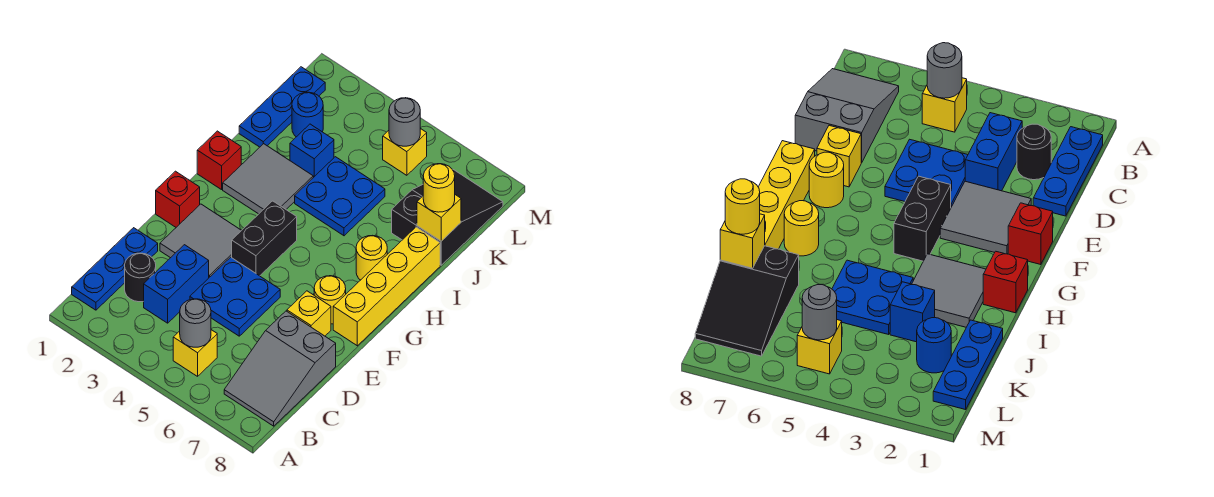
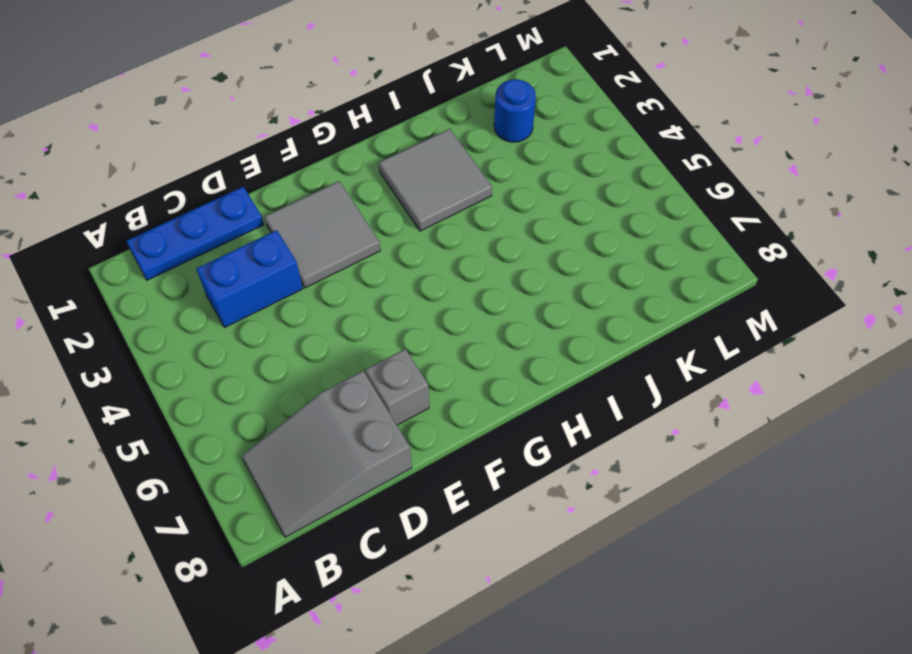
grey 1x1 brick [366,349,429,425] -> yellow 1x1 brick [287,291,331,336]
none -> yellow 1x1 brick [173,330,217,376]
none -> black 1x1 round brick [125,253,156,302]
none -> blue 2x2 plate [190,257,280,336]

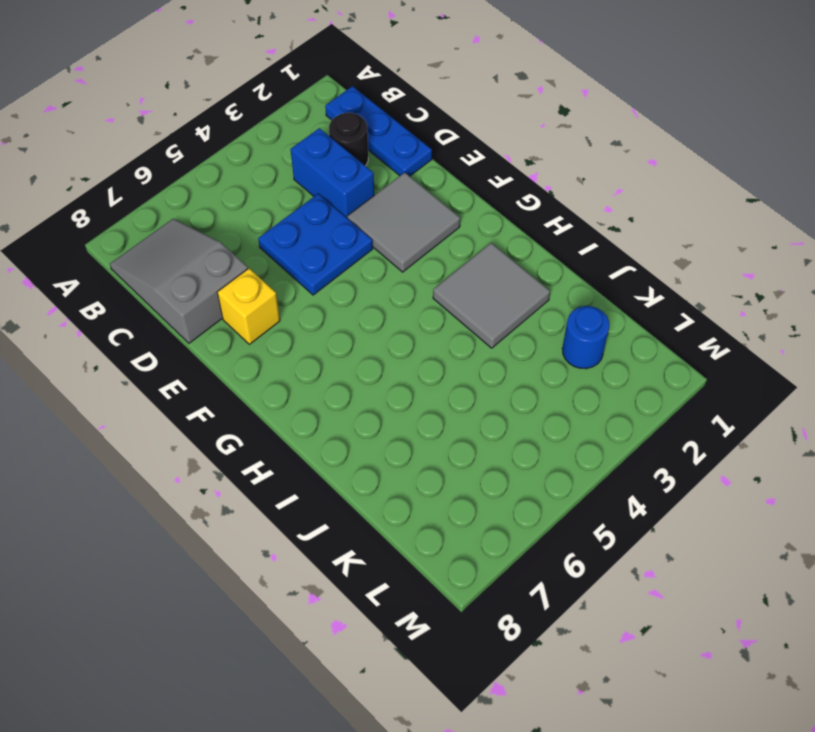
none -> yellow 1x1 brick [173,330,217,376]
none -> red 1x1 brick [156,171,200,227]
none -> black 1x2 brick [232,201,297,276]

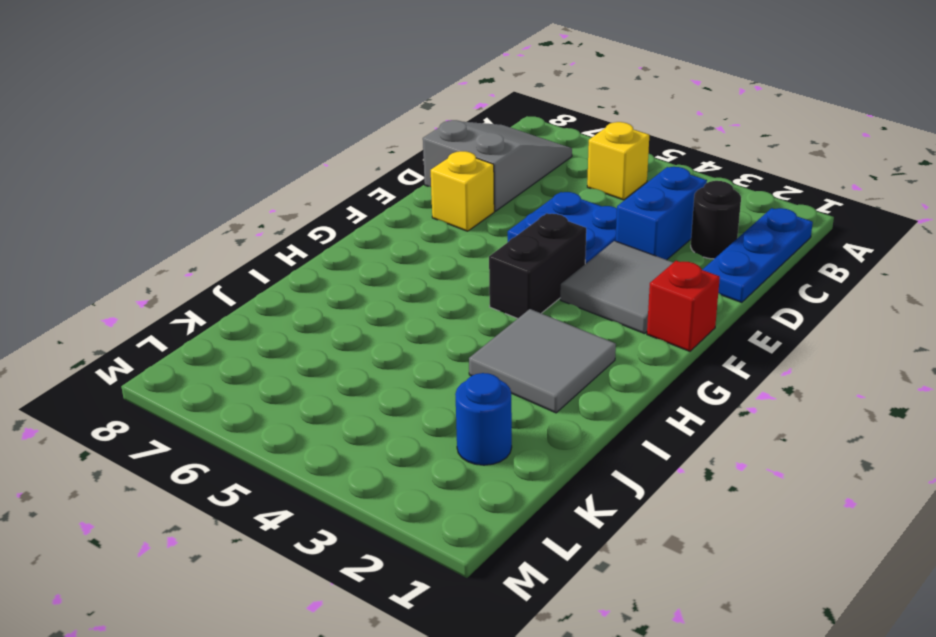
none -> yellow 1x1 round brick [314,276,346,324]
none -> yellow 1x4 brick [333,227,440,346]
none -> red 1x1 brick [197,131,241,190]

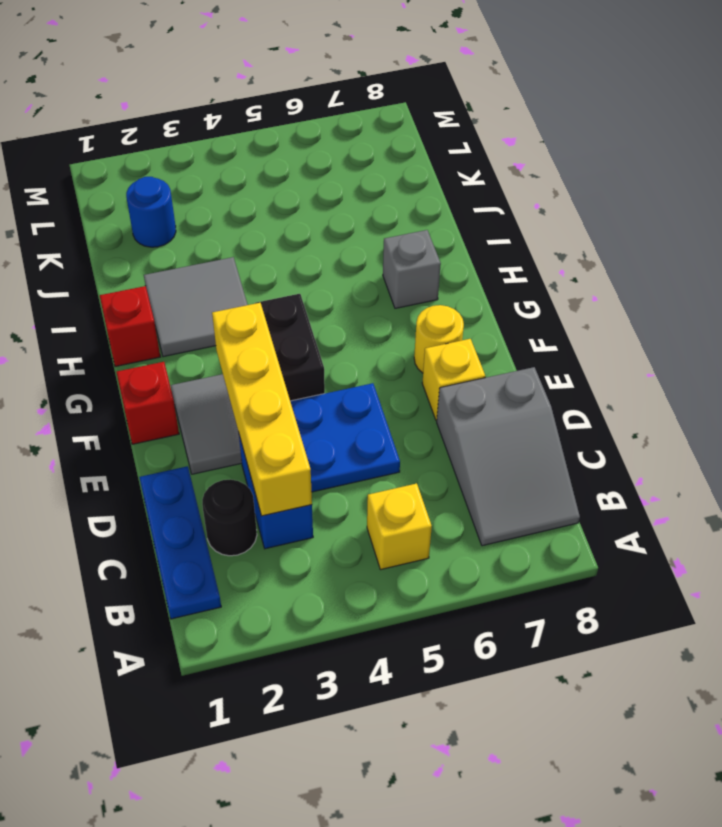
yellow 1x4 brick [212,303,312,516] -> yellow 1x4 brick moved to [333,227,440,346]
grey 1x1 brick [383,230,441,308] -> yellow 1x1 round brick [356,235,387,280]
none -> blue 2x2 plate [295,157,385,236]
none -> blue 1x3 plate [239,67,325,147]
none -> blue 1x1 brick [290,124,334,178]

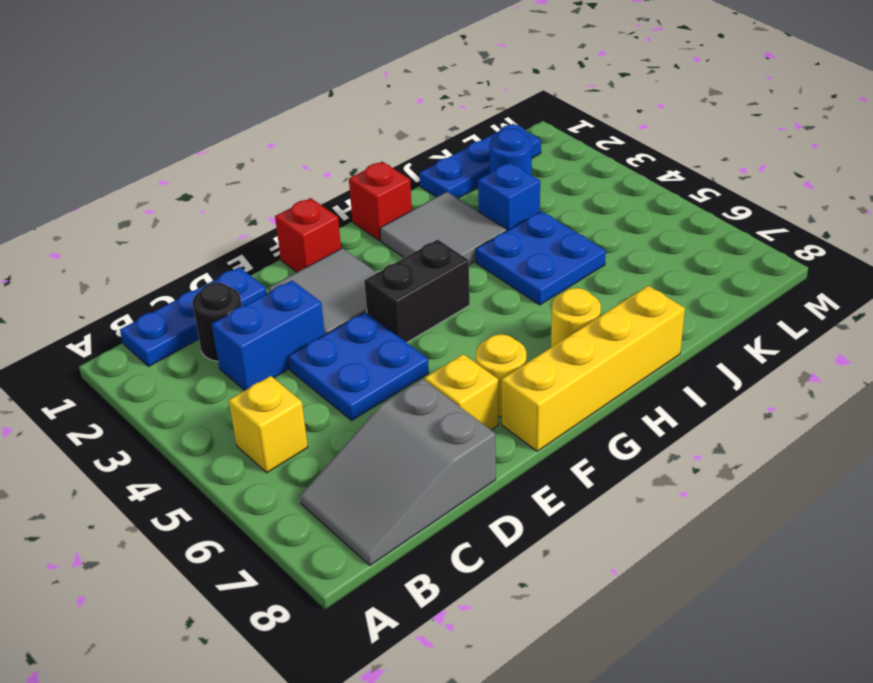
none -> black 2x3 slope [392,170,503,265]
none -> yellow 1x1 brick [383,128,427,175]
none -> grey 1x1 round brick [180,299,211,347]

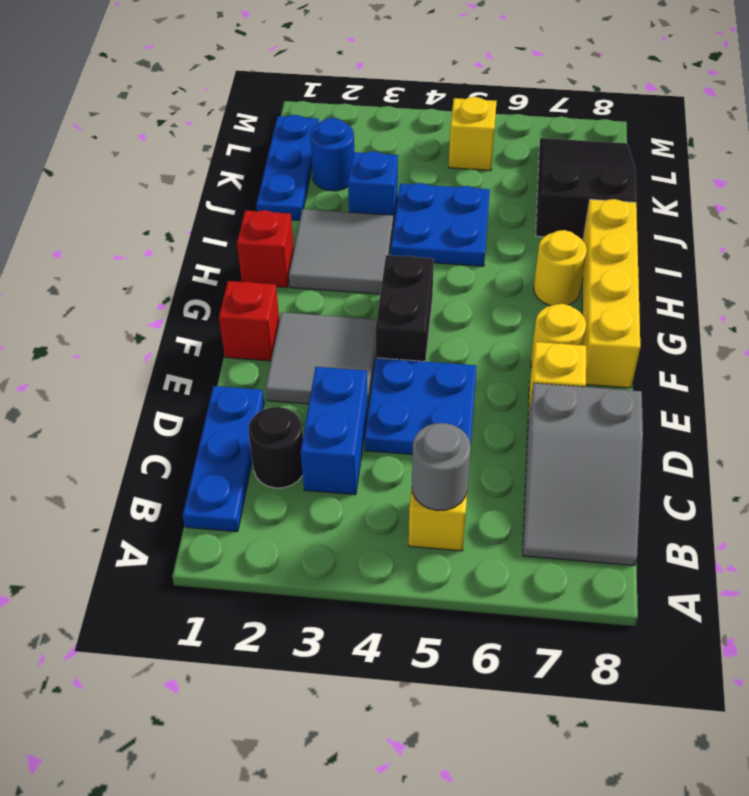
none -> yellow 1x1 brick [417,195,461,241]
none -> grey 1x1 round brick [389,98,420,146]
none -> yellow 1x1 round brick [423,164,455,212]

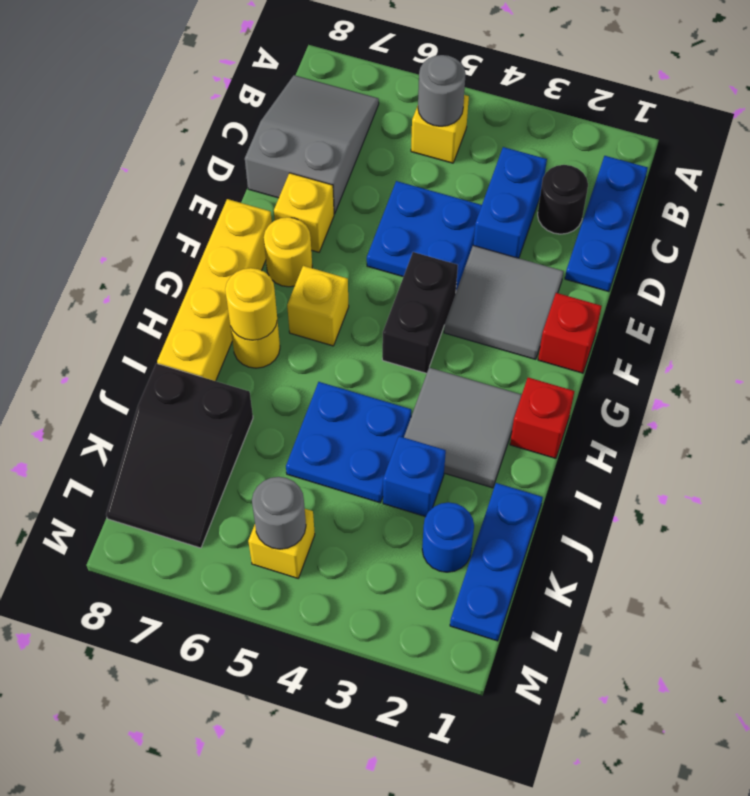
yellow 1x1 brick [287,266,349,346] -> yellow 1x1 brick moved to [417,195,461,241]
yellow 1x1 round brick [225,268,277,340] -> yellow 1x1 round brick moved to [423,164,455,212]

